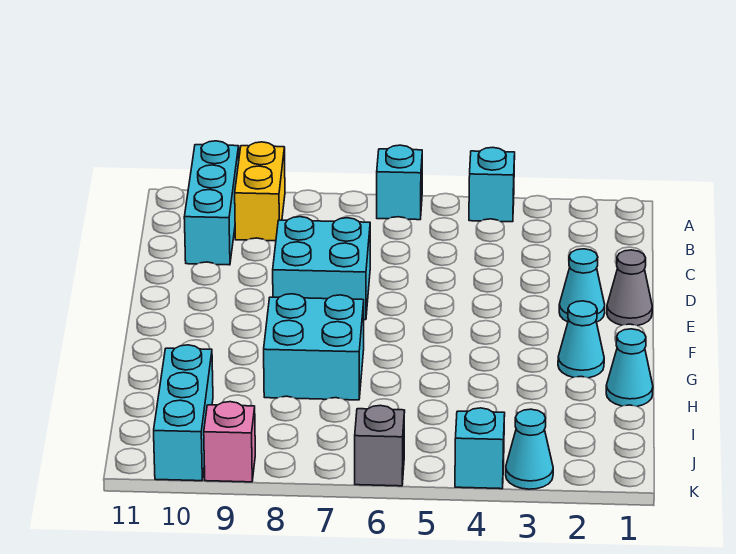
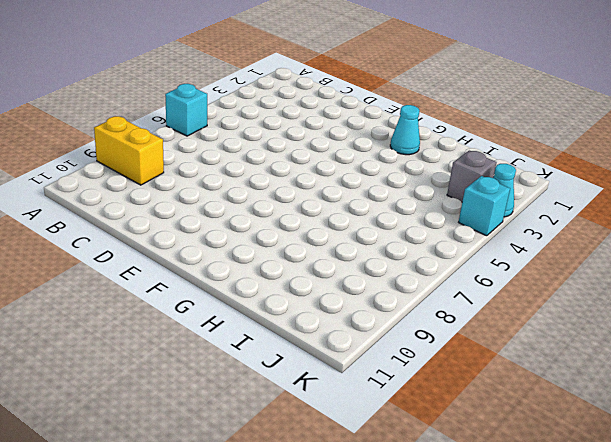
grey 1x1 brick [447,151,497,202] -> grey 1x1 brick moved to [355,405,405,486]
none -> cyan 1x1 brick [469,147,515,222]
none -> cyan 1x3 brick [184,141,239,265]
none -> cyan 2x2 brick [273,217,370,320]

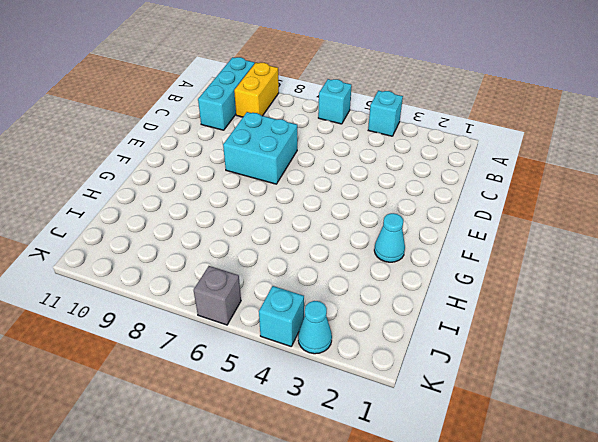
none -> grey 1x1 cone [607,250,652,326]
none -> cyan 1x1 cone [559,249,605,322]
none -> cyan 2x2 brick [264,294,364,400]

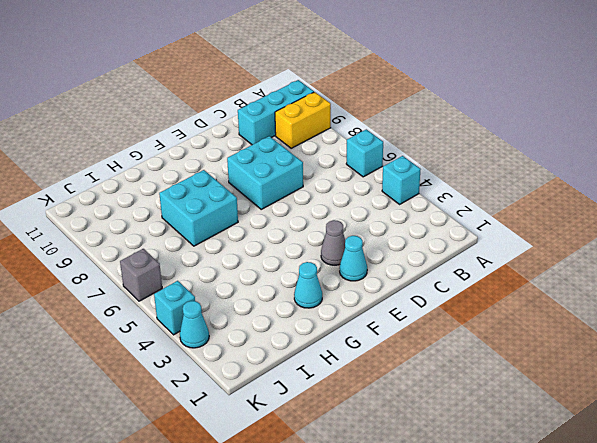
grey 1x1 cone [321,220,345,265] -> grey 1x1 cone moved to [607,250,652,326]
none -> cyan 1x1 cone [606,329,653,406]
none -> cyan 1x3 brick [154,345,213,481]
none -> pink 1x1 brick [204,402,255,482]

